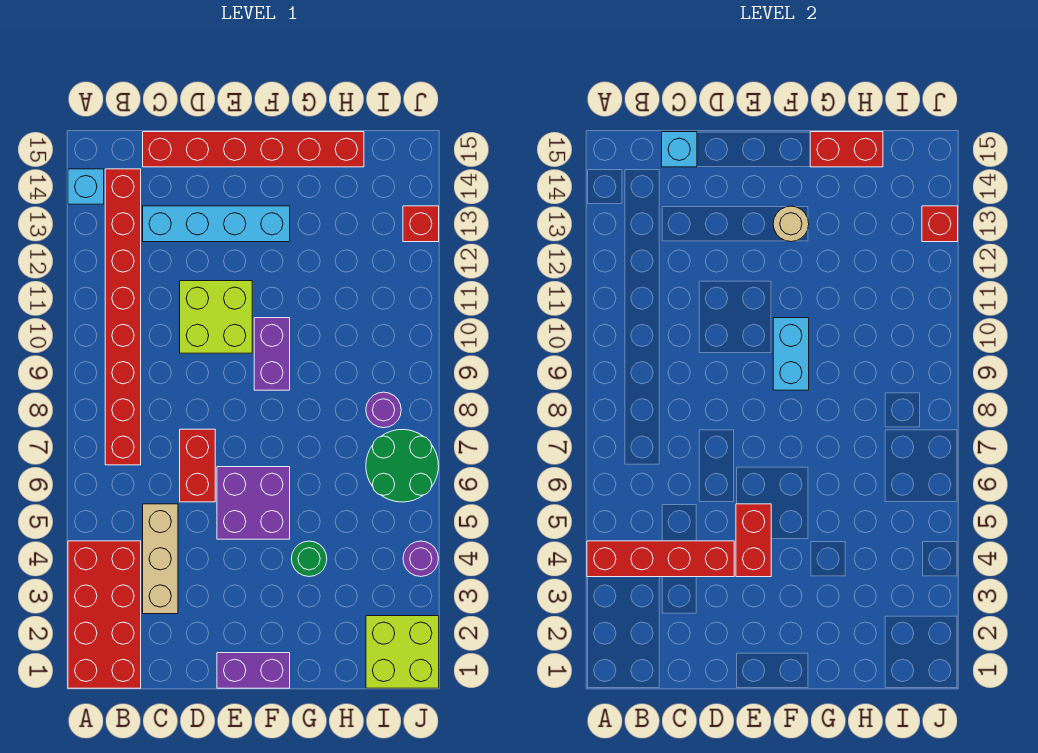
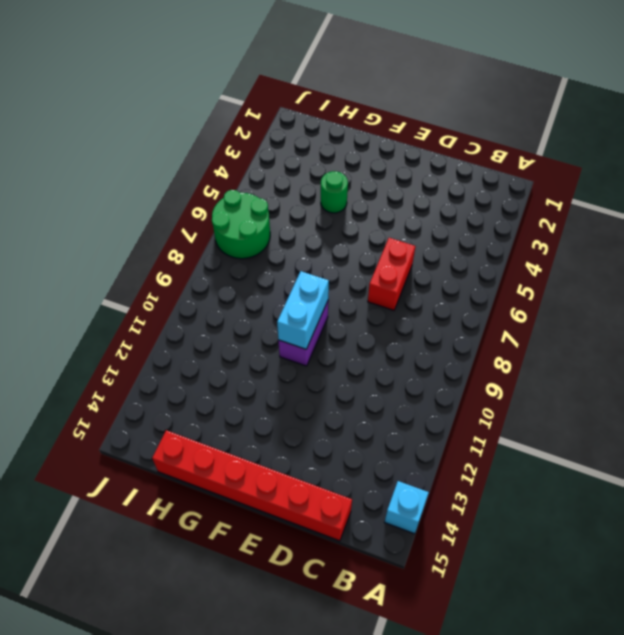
none -> red 2x4 brick [68,541,141,688]
none -> red 1x8 brick [105,169,141,465]
none -> tan 1x3 brick [143,504,178,614]

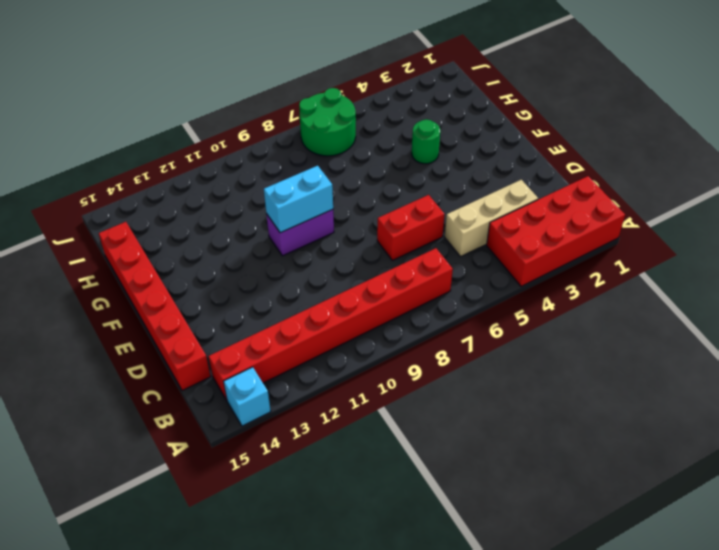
none -> cyan 1x4 brick [143,206,290,242]
none -> lime 2x2 brick [180,281,252,353]
none -> purple 1x2 brick [217,653,290,688]

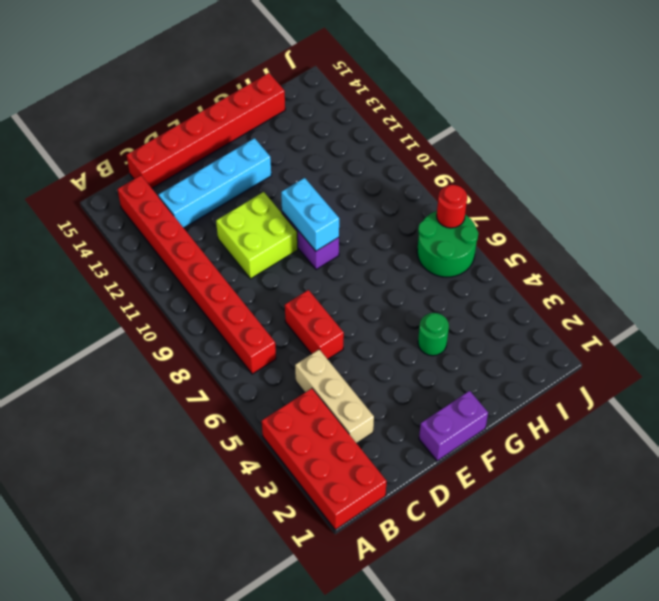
red 1x1 round brick [437,185,467,228] -> none
none -> cyan 1x1 brick [68,169,104,204]
none -> purple 2x2 brick [217,467,290,539]
none -> lime 2x2 brick [366,616,439,688]

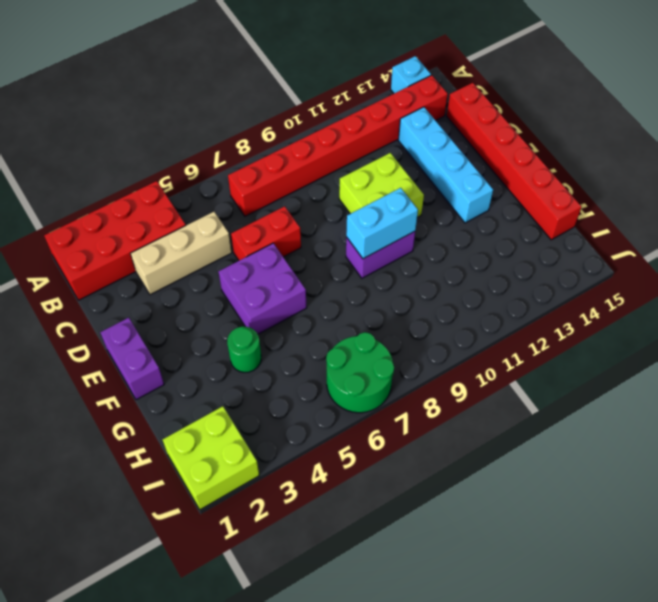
none -> purple 1x1 round brick [366,392,401,428]
none -> purple 1x1 round brick [403,541,438,577]
none -> red 1x1 brick [403,206,439,242]

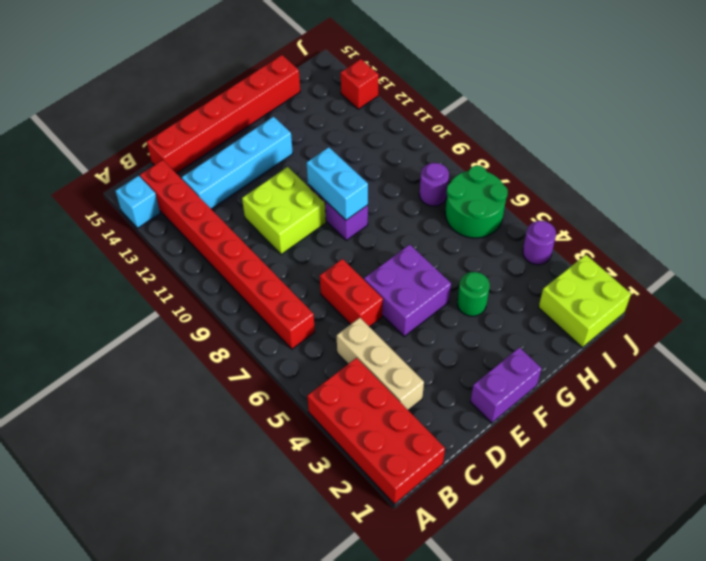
none -> red 1x4 brick [587,541,734,577]
none -> cyan 1x1 brick [662,132,697,167]
none -> red 1x2 brick [736,504,771,577]

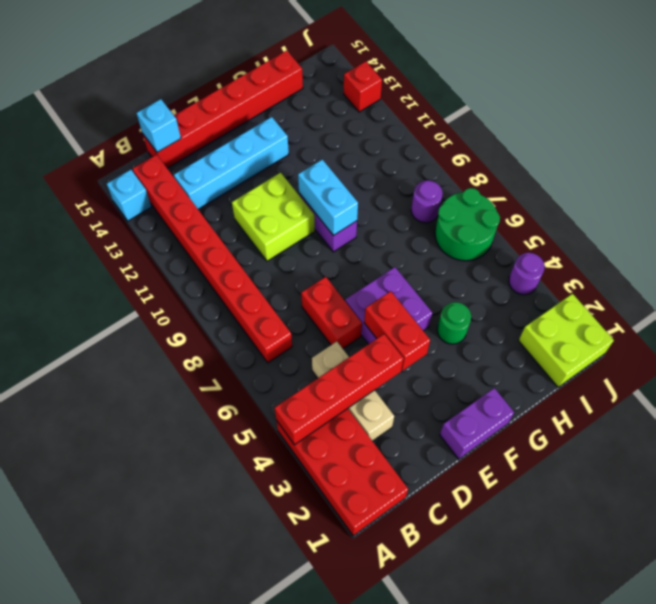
none -> tan 1x1 round brick [773,206,809,242]
none -> red 1x2 brick [810,132,883,167]
none -> red 1x1 brick [922,206,958,242]

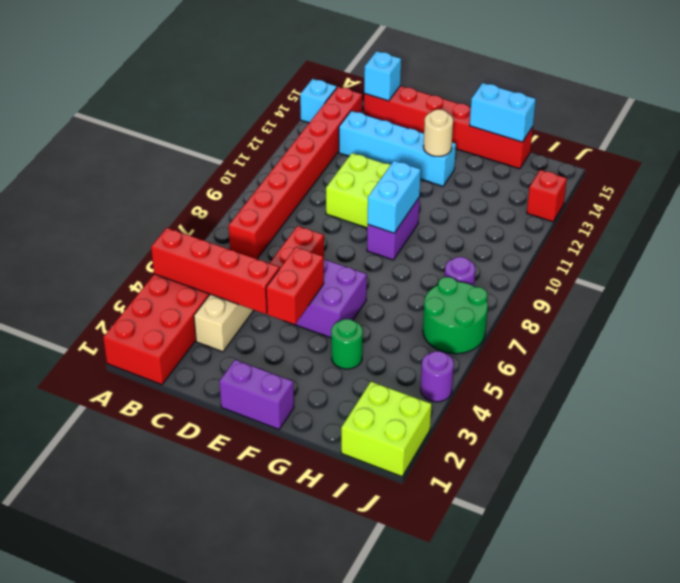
cyan 1x2 brick [470,83,536,142] -> red 1x2 brick [810,132,883,167]
none -> red 1x1 brick [922,206,958,242]

